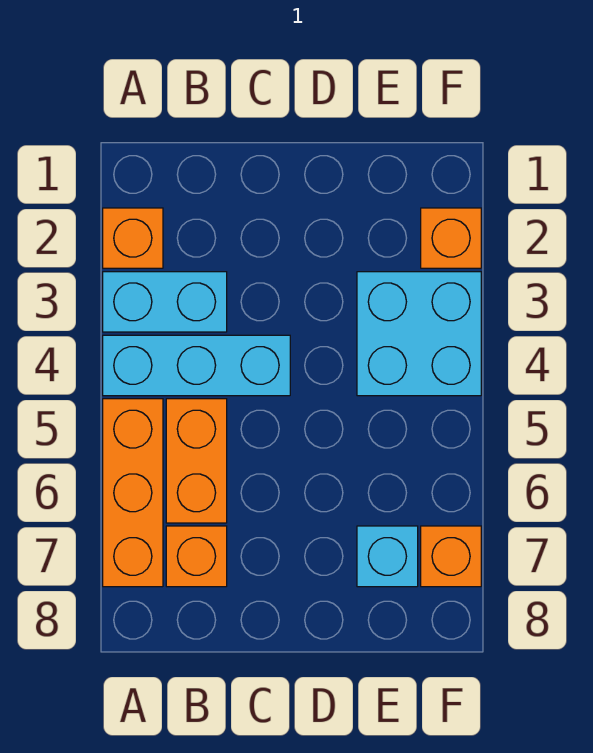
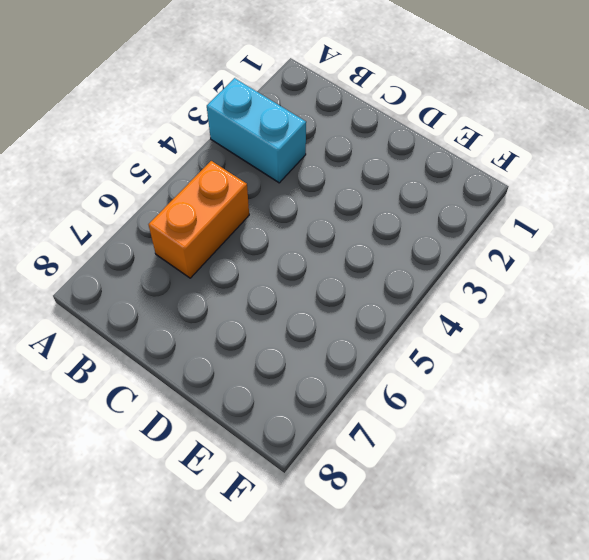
none -> orange 1x1 brick [103,208,163,268]
none -> cyan 1x3 brick [103,335,290,396]

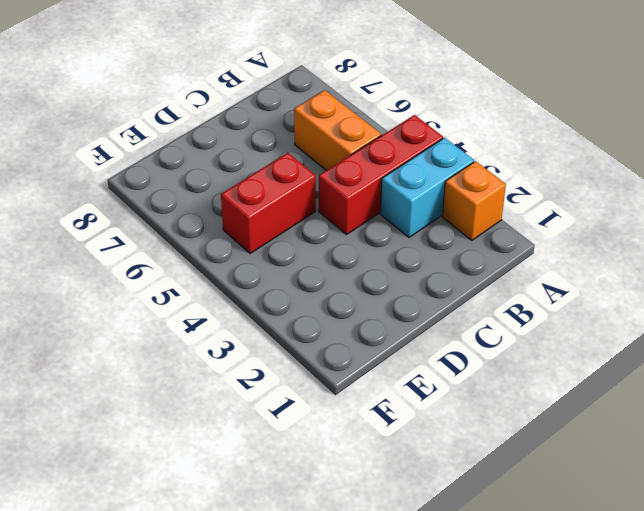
red 1x3 brick [319,115,443,235] -> cyan 1x3 brick [103,335,290,396]
red 1x2 brick [221,153,316,254] -> none
none -> orange 1x3 brick [103,399,163,587]
none -> orange 1x1 brick [166,526,227,587]

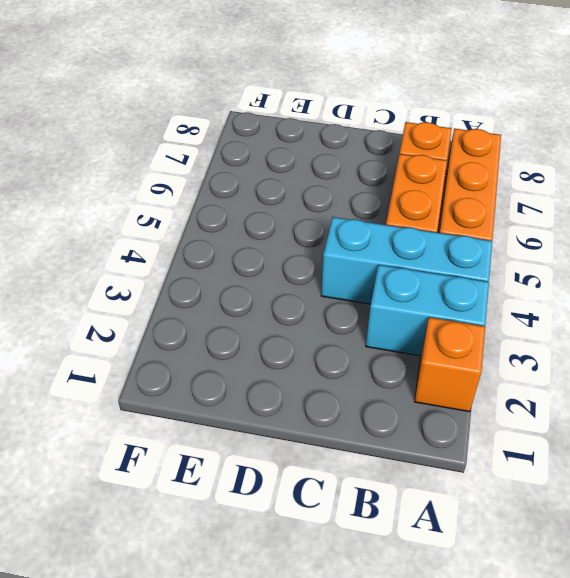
none -> cyan 2x2 brick [357,272,481,396]
none -> cyan 1x1 brick [357,526,418,587]

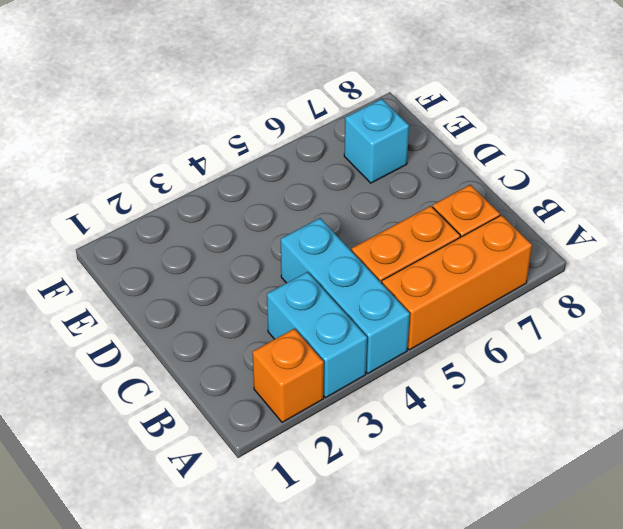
none -> cyan 2x2 brick [357,272,481,396]
none -> orange 1x1 brick [421,208,481,268]

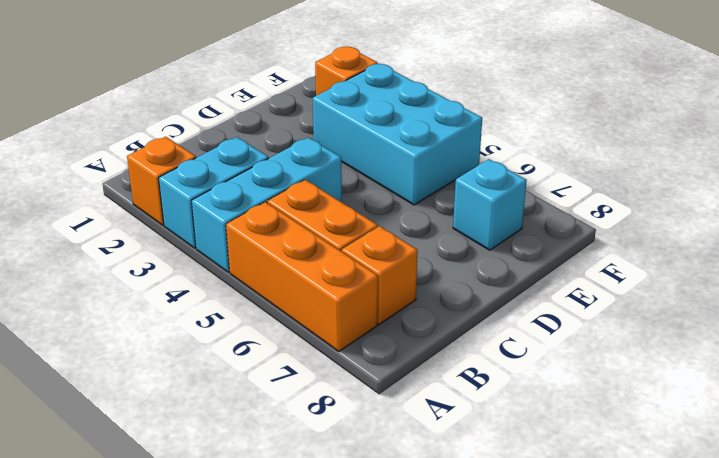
cyan 2x3 brick [313,63,482,205] -> cyan 2x2 brick [357,272,481,396]
none -> orange 1x1 brick [421,526,481,587]

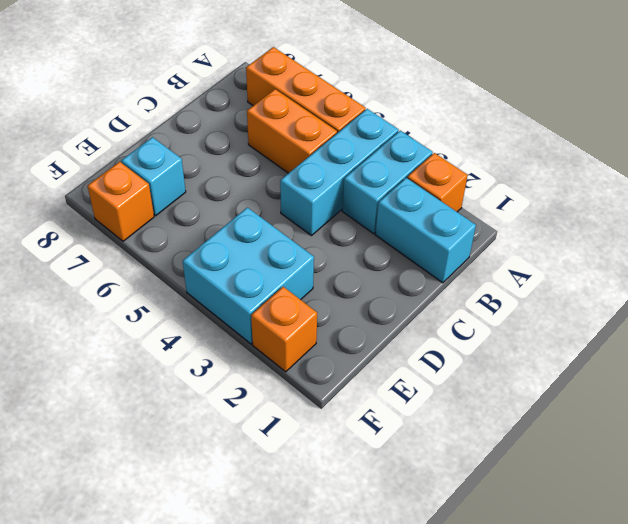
cyan 1x2 brick [375,178,476,283] -> none
none -> orange 1x1 brick [166,526,227,587]

